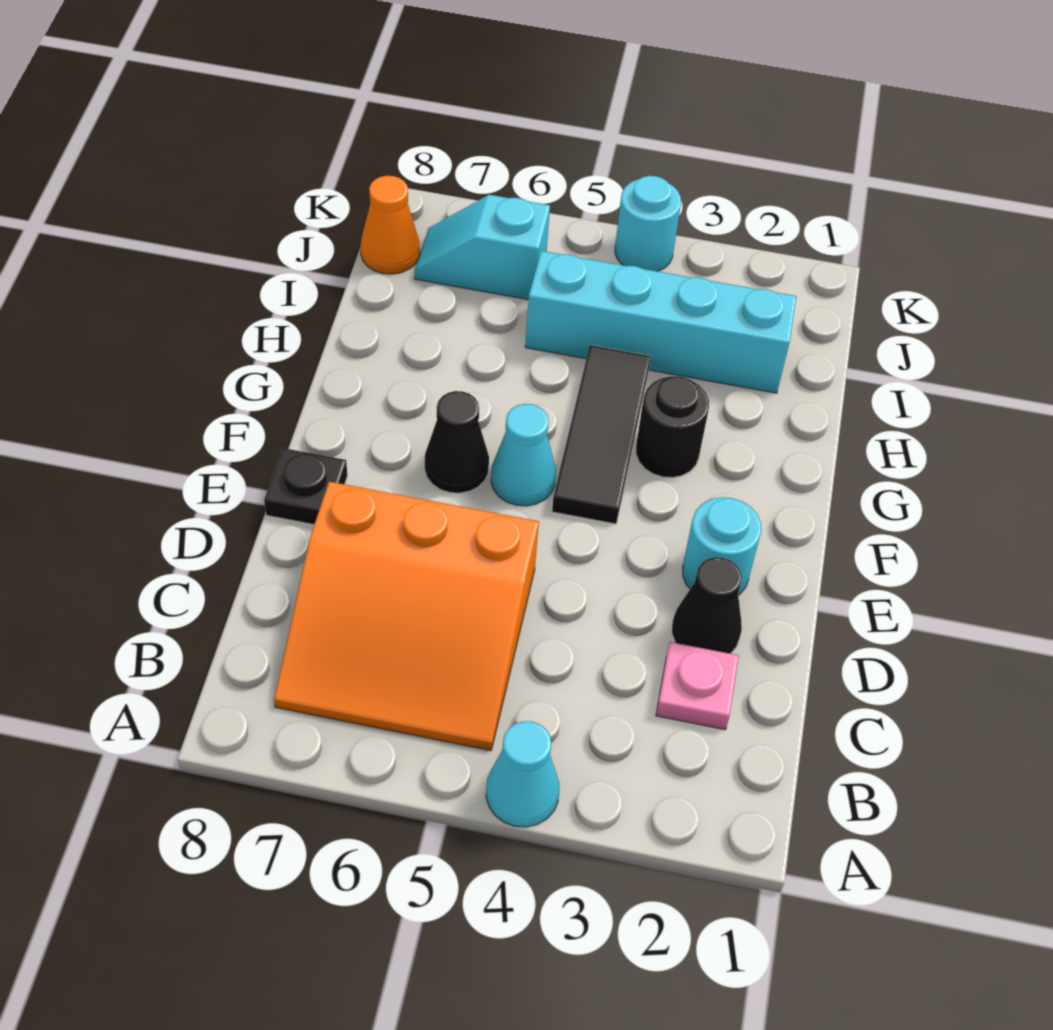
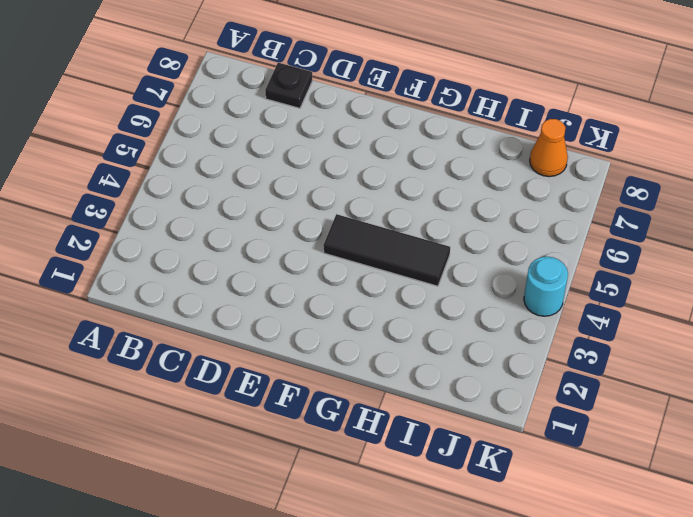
black 1x1 plate [265,63,313,108] -> black 1x1 plate moved to [264,448,347,525]
none -> cyan 1x1 cone [486,721,559,827]
none -> orange 3x3 slope [274,482,539,751]
none -> pink 1x1 plate [656,642,739,730]

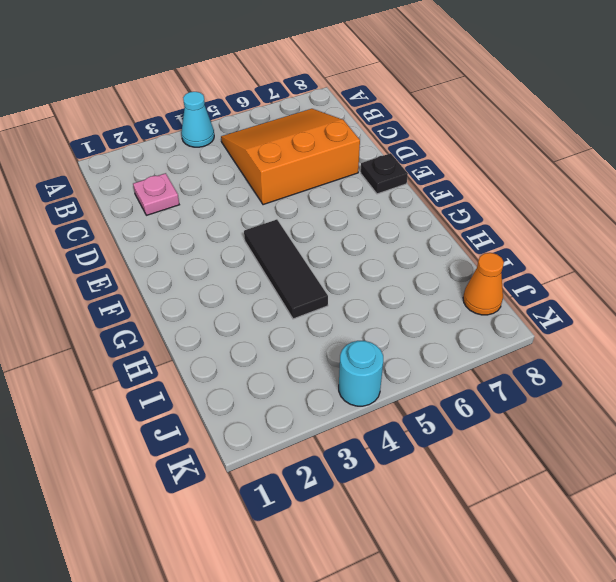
none -> black 1x1 cone [672,557,742,654]
none -> cyan 1x1 round brick [682,497,761,595]
none -> cyan 1x1 cone [491,404,556,506]

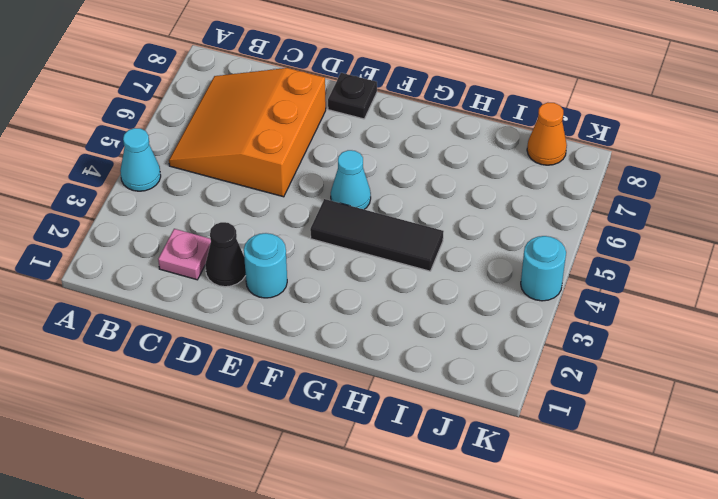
none -> black 1x1 cone [425,391,489,493]
none -> black 1x1 round brick [636,376,709,478]
none -> cyan 1x4 brick [525,251,796,393]

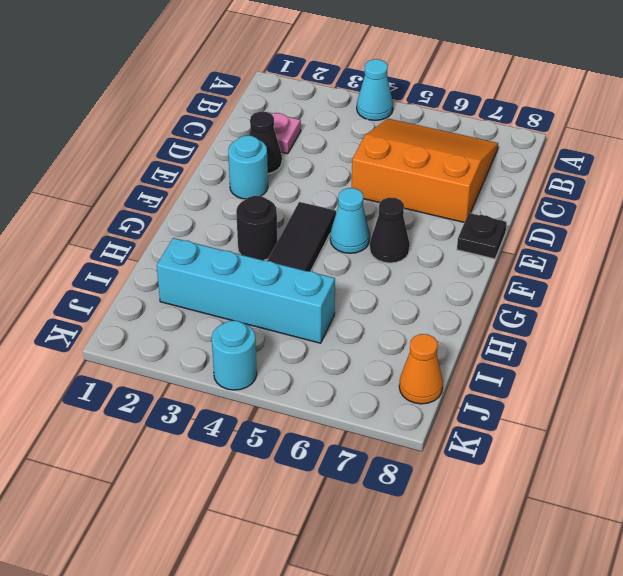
none -> cyan 1x2 slope [415,195,550,299]

